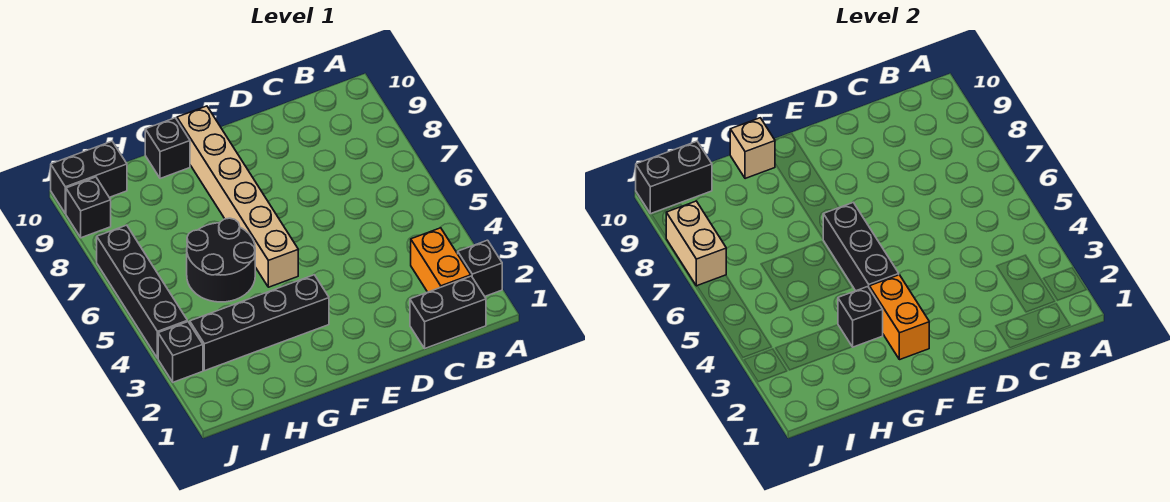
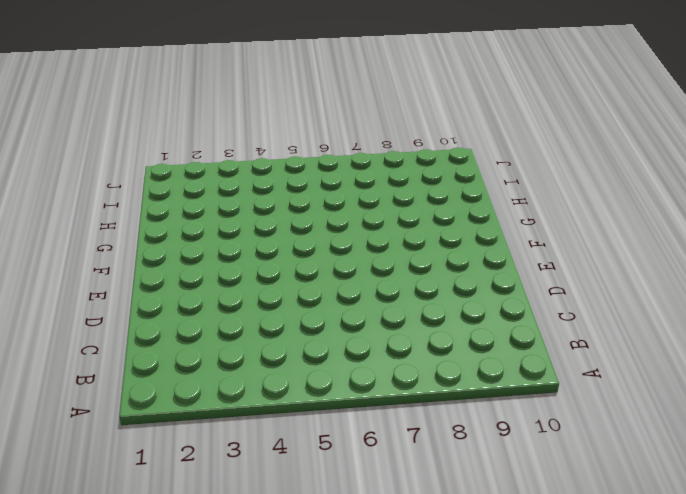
none -> black 1x1 brick [458,240,502,296]
none -> black 1x2 brick [410,276,486,348]
none -> orange 1x2 brick [411,228,471,292]

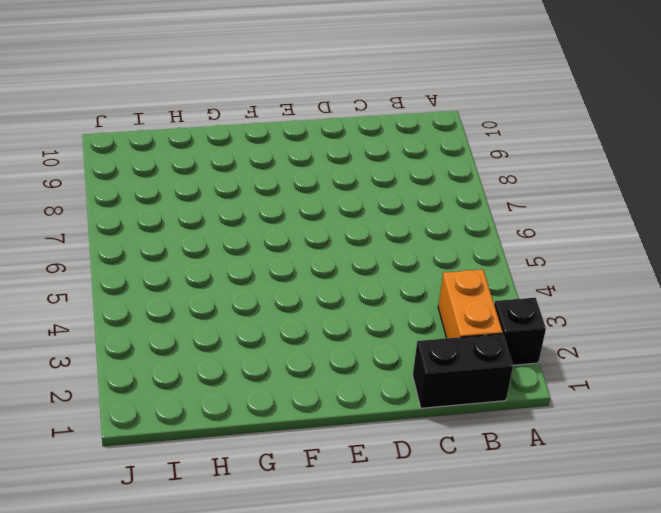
none -> black 1x4 brick [190,275,329,371]
none -> tan 1x6 brick [177,106,298,287]
none -> black 2x2 round brick [187,218,255,302]

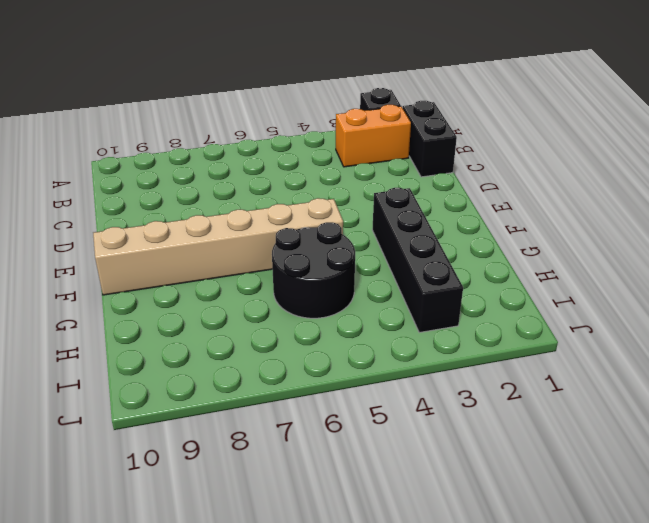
none -> black 1x1 brick [145,118,190,179]
none -> black 1x2 brick [51,141,127,214]
none -> black 1x1 brick [158,322,203,382]

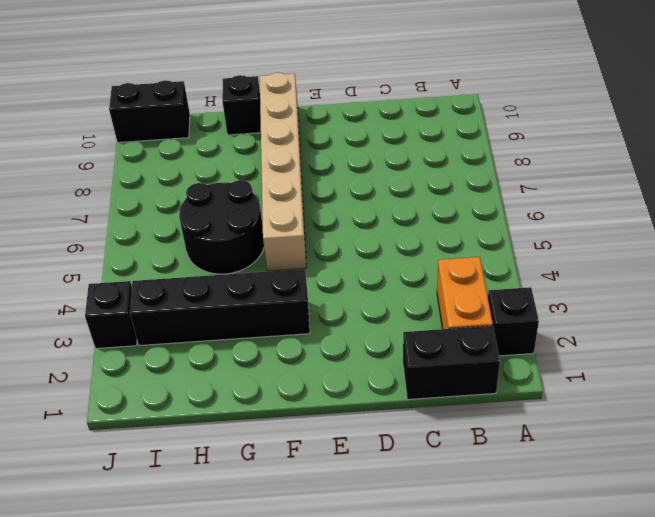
none -> black 1x4 brick [97,225,188,358]
none -> black 1x1 brick [66,177,111,238]
none -> orange 1x2 brick [869,275,929,360]

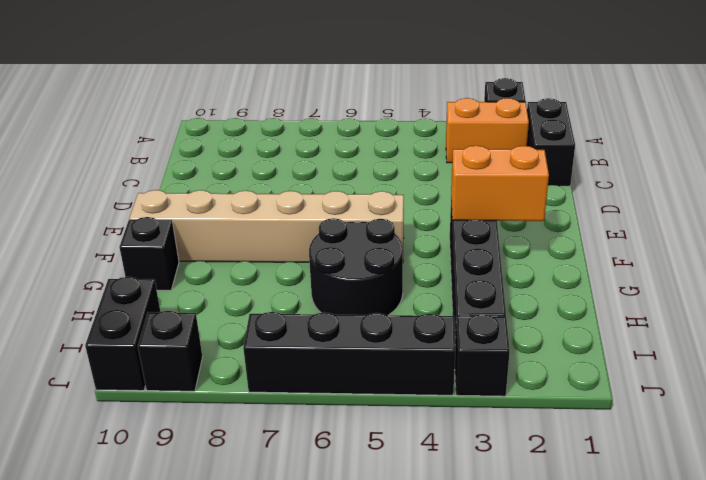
none -> black 1x3 brick [823,203,899,291]
none -> black 1x1 brick [838,287,883,347]
none -> tan 1x1 brick [730,118,775,179]

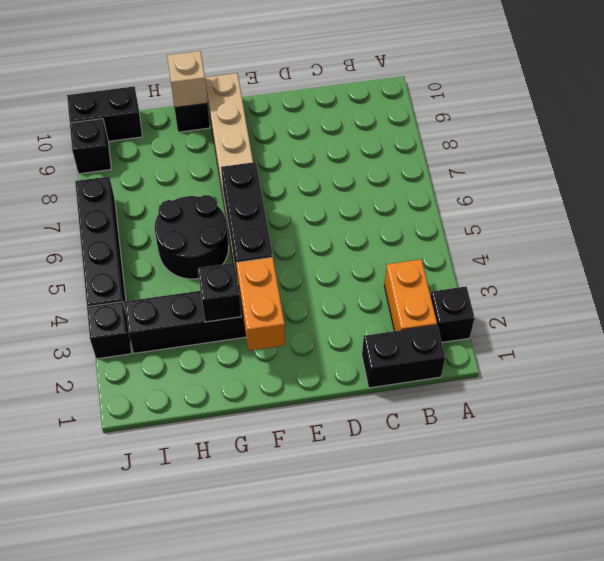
none -> black 1x2 brick [636,141,712,214]
none -> tan 1x2 brick [666,201,726,286]

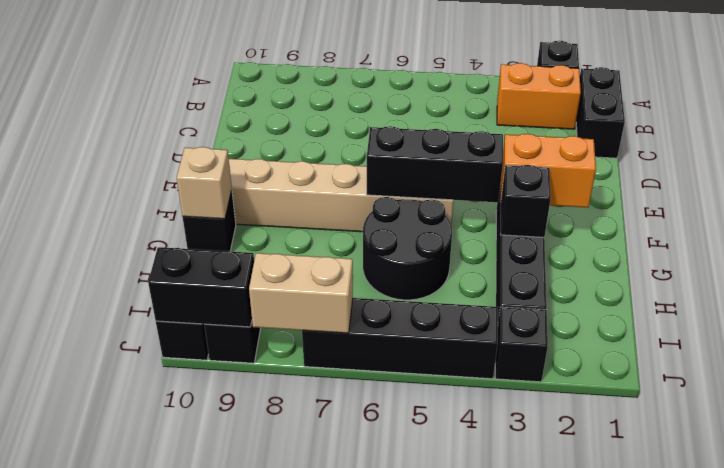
black 1x2 brick [148,247,254,327] -> black 1x2 brick turned to [636,141,712,214]

